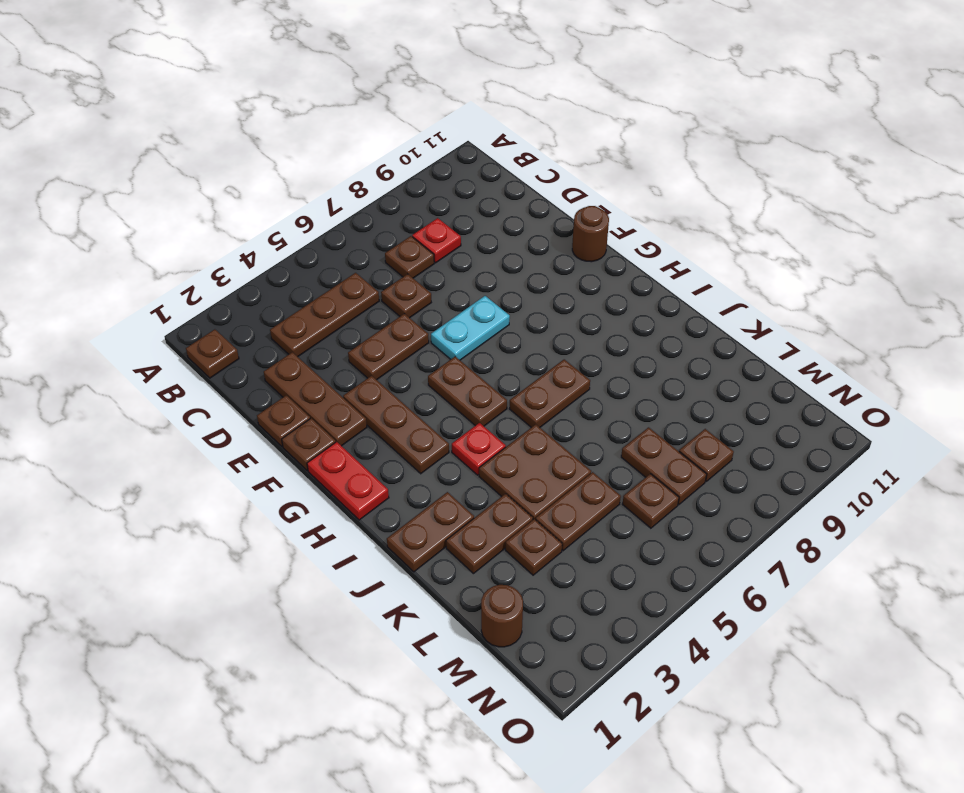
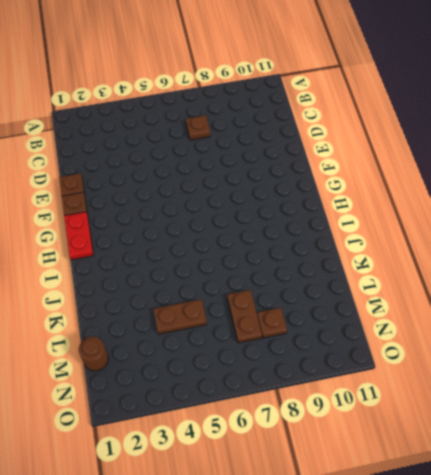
none -> brown 1x1 plate [186,329,239,378]
none -> brown 1x3 plate [270,273,379,357]
none -> red 1x1 plate [412,218,461,263]

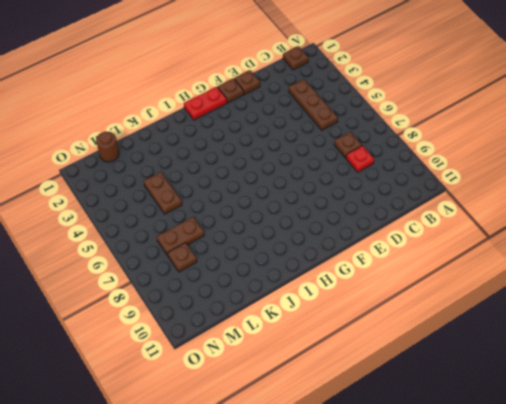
none -> brown 1x3 plate [264,352,367,446]
none -> brown 1x1 plate [381,274,431,318]
none -> brown 1x2 plate [348,314,429,380]

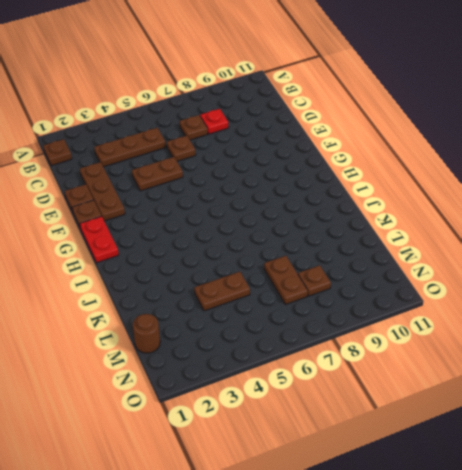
none -> brown 1x3 plate [343,376,449,474]
none -> cyan 1x2 plate [431,296,510,360]
none -> brown 1x1 round brick [572,206,609,262]

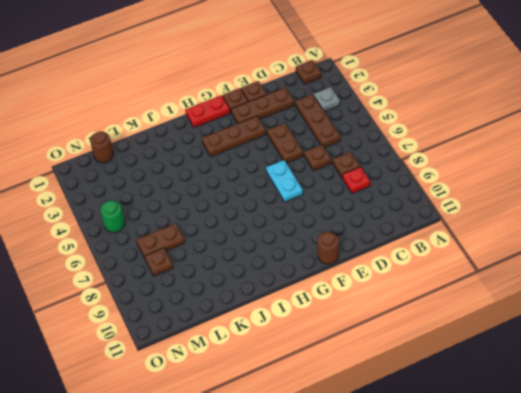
grey 1x1 plate [314,87,340,111] -> none
green 1x1 round brick [100,201,125,232] -> none
none -> brown 1x2 plate [428,357,507,426]
none -> red 1x1 plate [452,423,506,475]
none -> brown 1x2 plate [509,359,590,427]

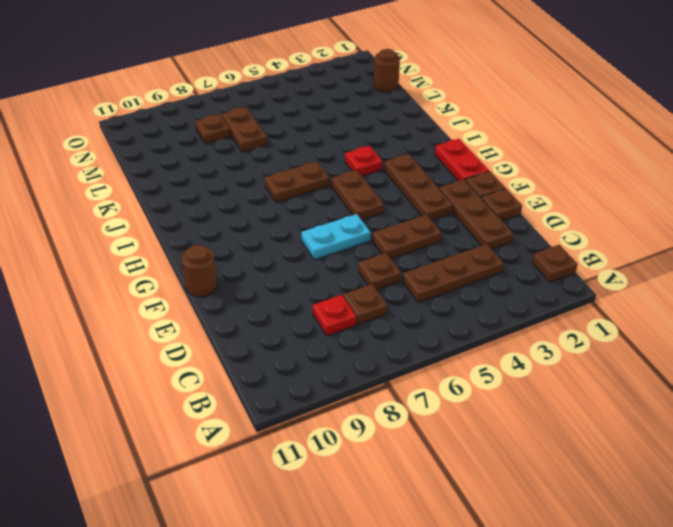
none -> brown 1x2 plate [387,492,474,572]
none -> brown 2x2 plate [479,424,591,520]
none -> brown 1x2 plate [446,494,533,574]

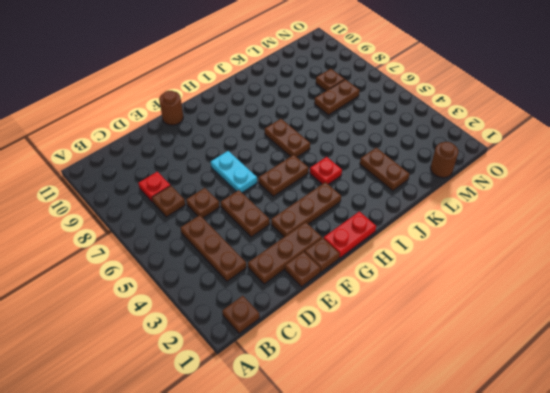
none -> brown 1x2 plate [387,492,474,572]
none -> brown 2x2 plate [479,424,591,520]
none -> brown 1x1 plate [505,519,562,575]

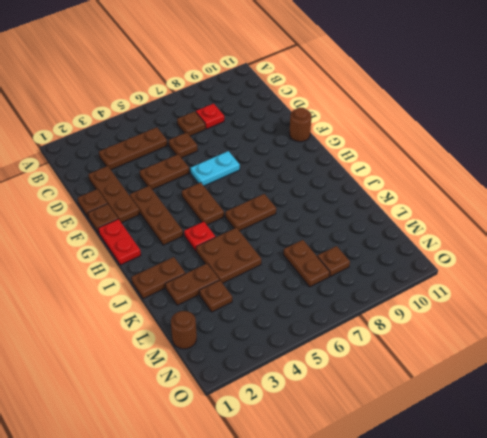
none -> brown 1x1 plate [186,329,239,378]
none -> brown 1x2 plate [536,472,621,551]
none -> brown 1x1 plate [622,474,679,528]

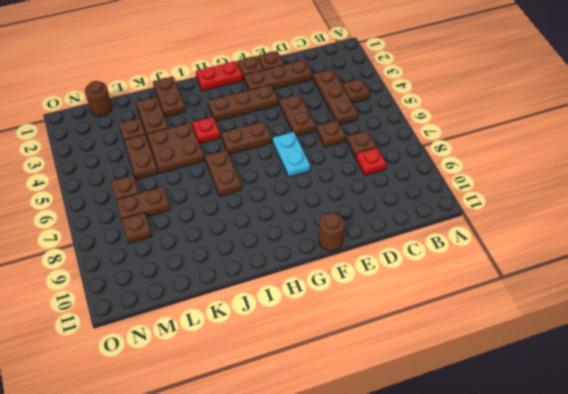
brown 1x1 plate [342,78,370,103] -> brown 1x1 plate moved to [186,329,239,378]

